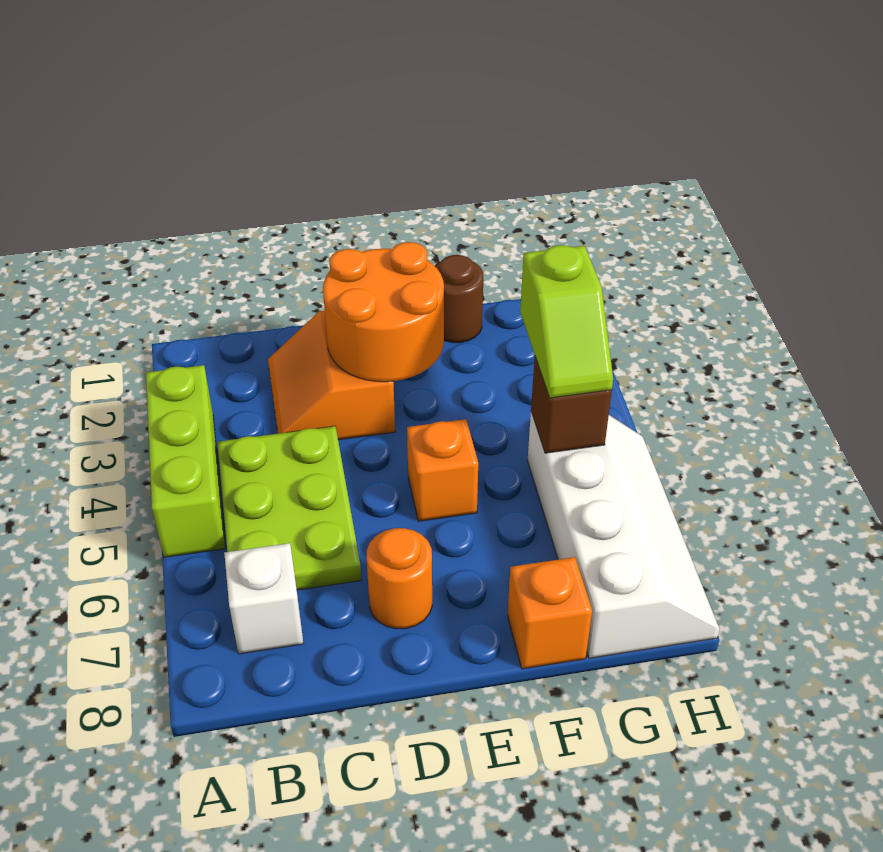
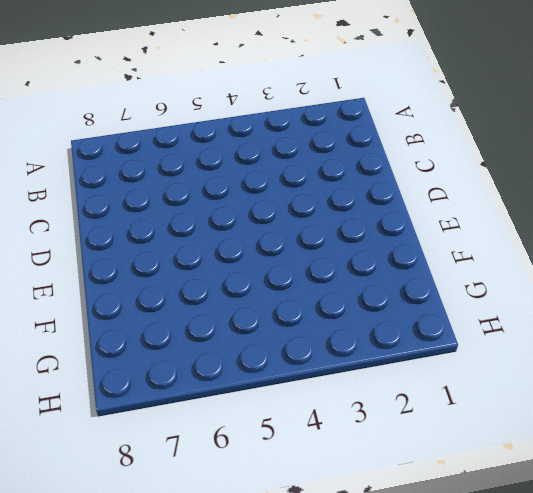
none -> lime 1x3 brick [146,365,225,557]
none -> lime 2x3 plate [217,426,362,590]
none -> white 1x1 brick [224,543,304,654]

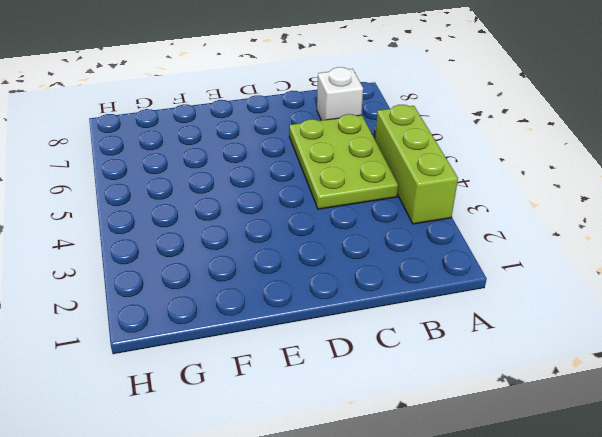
none -> orange 2x2 slope [268,310,395,440]
none -> orange 1x1 round brick [366,528,432,629]
none -> orange 1x1 brick [407,419,478,521]

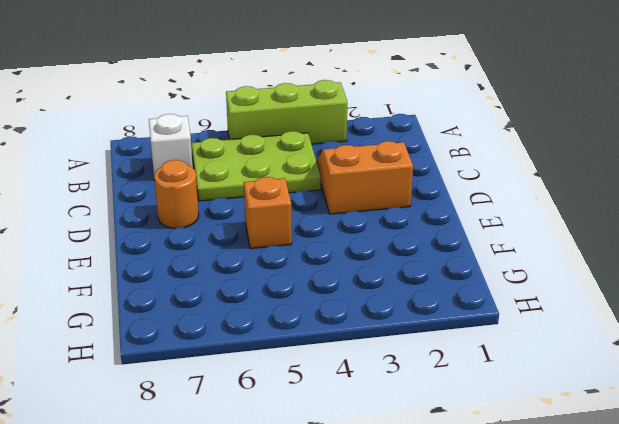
none -> brown 1x1 round brick [435,255,483,343]
none -> orange 1x1 brick [507,557,592,669]
none -> white 2x4 slope [528,412,720,658]

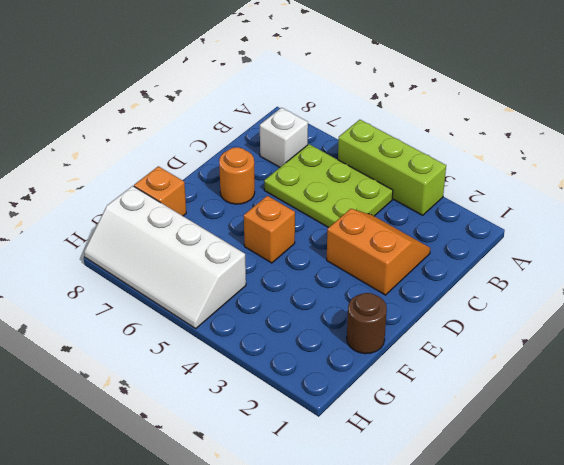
none -> orange 2x2 round brick [323,242,444,382]
none -> brown 1x1 brick [531,357,612,453]
none -> lime 1x2 slope [520,245,613,398]

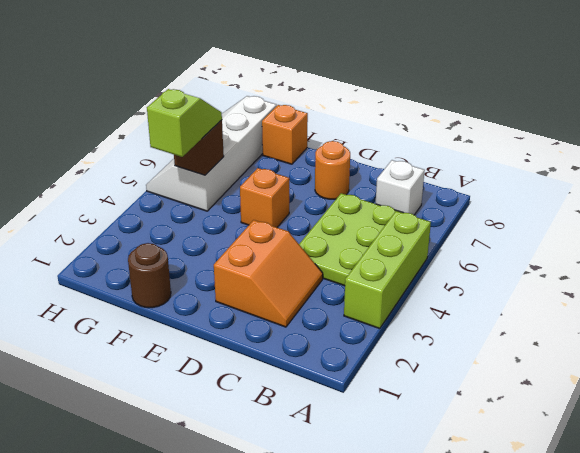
none -> orange 2x2 round brick [323,242,444,382]

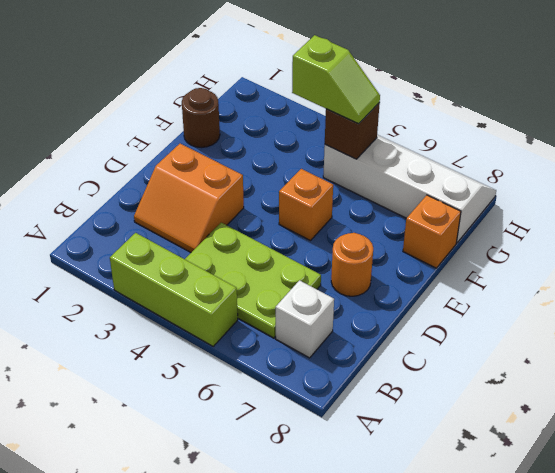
none -> orange 2x2 round brick [323,242,444,382]

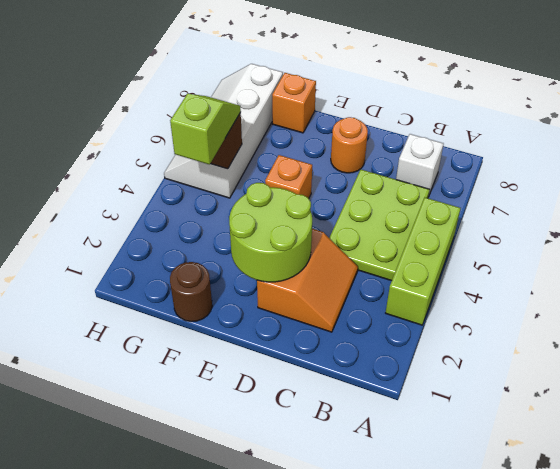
lime 2x2 round brick [229,183,312,282] -> orange 2x2 round brick [323,242,444,382]

